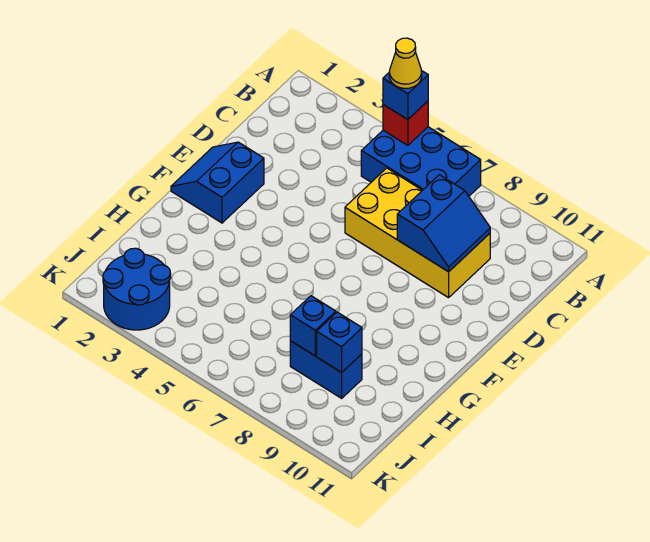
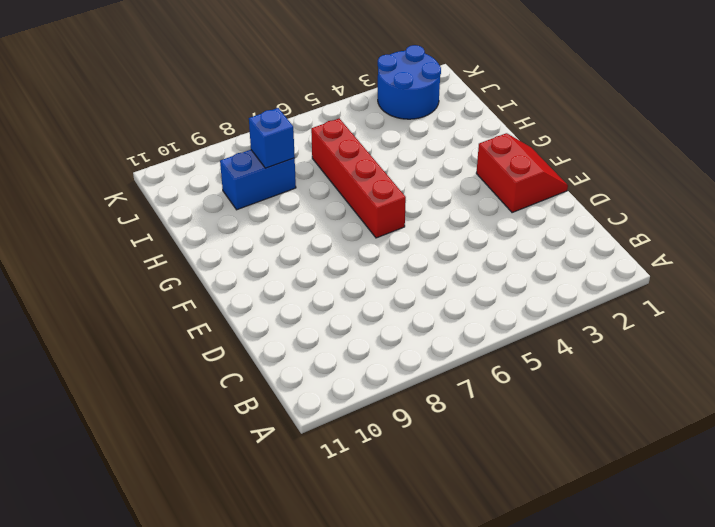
red 2x2 slope [476,133,568,213] -> blue 2x2 slope [171,142,264,223]
red 1x4 brick [311,118,406,238] -> none
none -> blue 2x3 brick [361,127,481,196]
none -> yellow 2x4 brick [345,168,490,298]

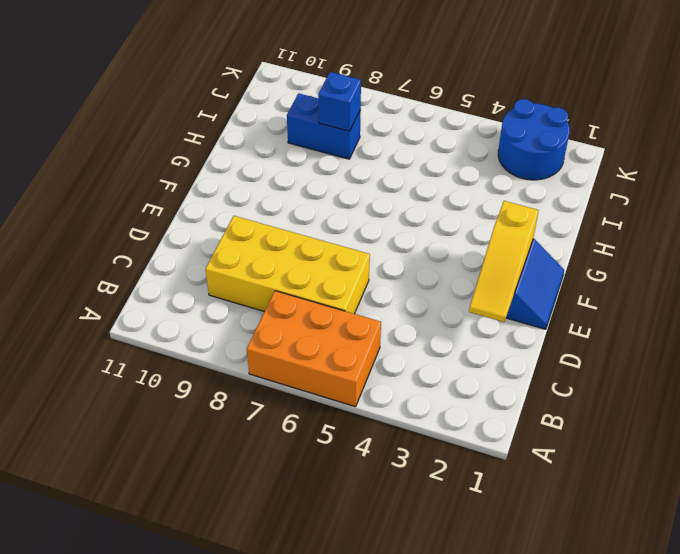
orange 2x3 brick [247,291,381,407] -> blue 2x3 brick [361,127,481,196]
yellow 1x3 slope [469,201,539,322] -> none
none -> red 1x1 brick [383,101,428,145]
none -> blue 2x2 slope [397,175,490,272]

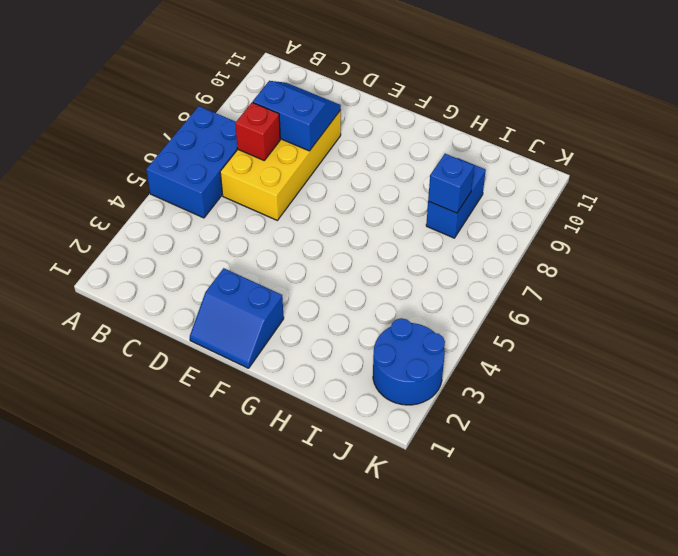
red 1x1 brick [235,102,280,160] -> red 1x1 brick moved to [383,101,428,145]
none -> blue 1x1 brick [317,312,362,372]
none -> blue 1x1 brick [383,70,428,120]

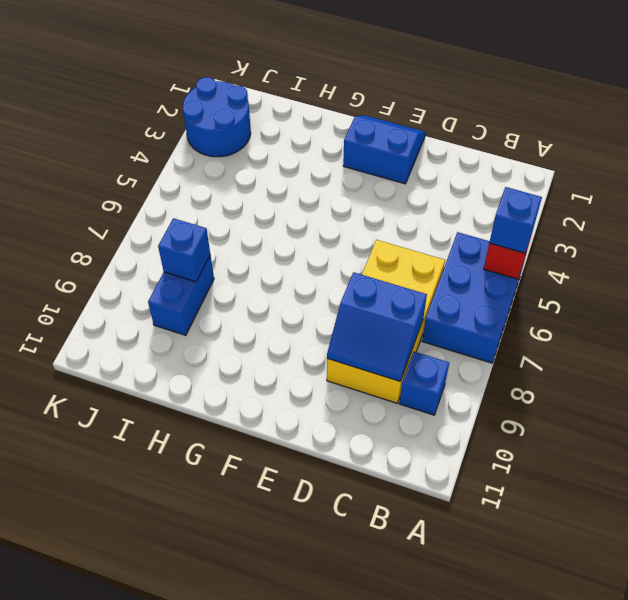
blue 1x1 brick [399,352,449,415] -> blue 1x1 brick moved to [317,312,362,372]
none -> yellow 1x1 cone [389,38,422,89]

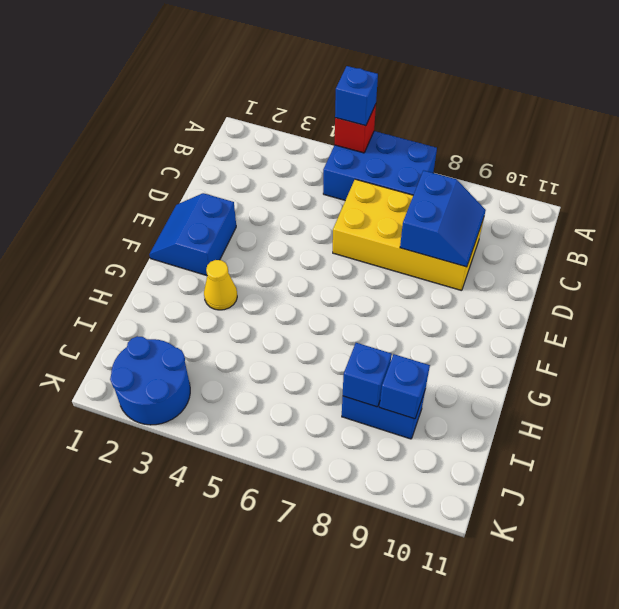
yellow 1x1 cone [204,260,237,310] -> yellow 1x1 cone moved to [389,38,422,89]

